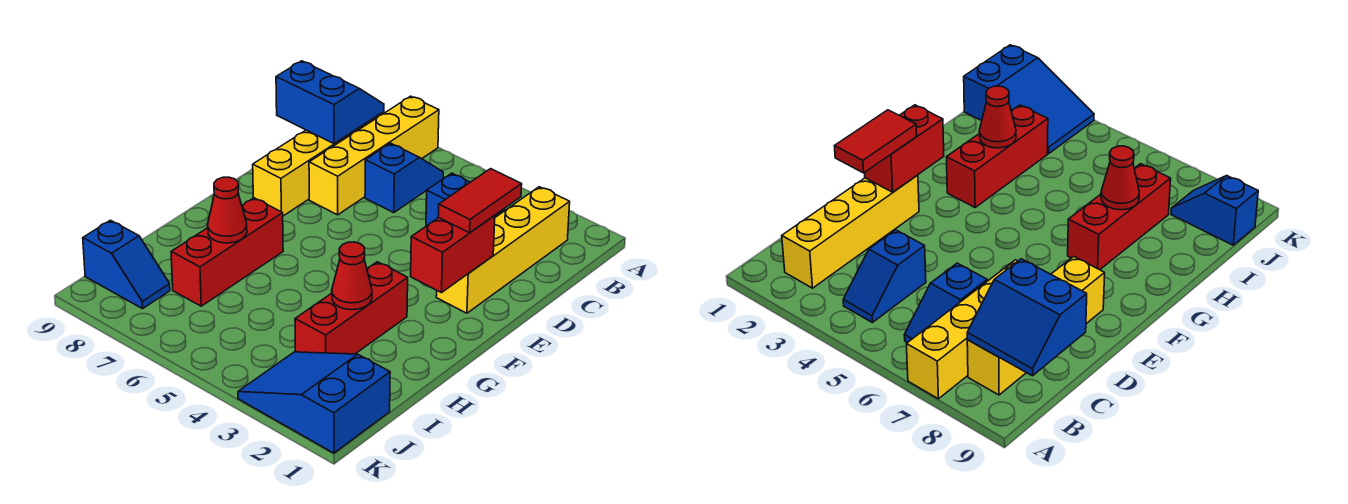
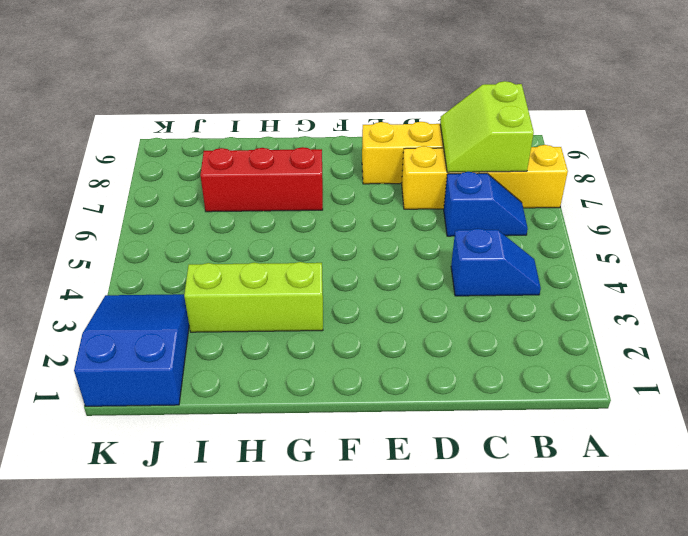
lime 2x2 slope [440,81,534,172] -> blue 2x2 slope [276,61,384,144]
lime 1x3 brick [184,262,323,332] -> red 1x3 brick [295,262,408,354]
none -> yellow 1x4 brick [436,187,570,313]
none -> blue 1x2 slope [83,220,170,309]
none -> red 1x2 brick [411,216,495,293]

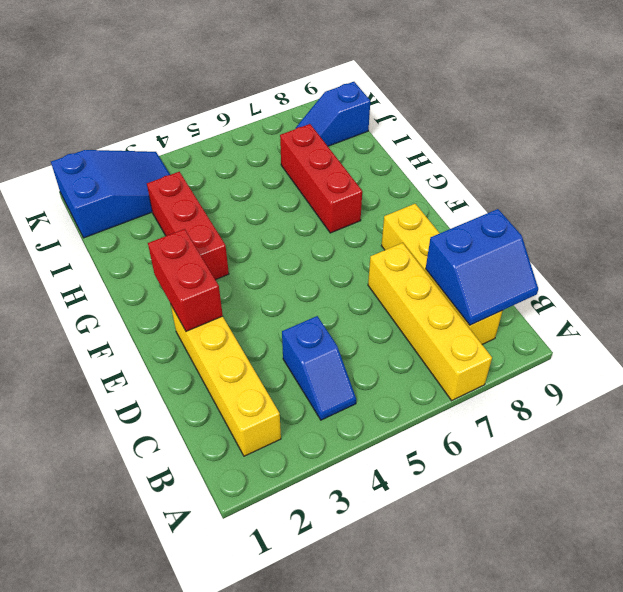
none -> blue 1x2 slope [365,143,443,212]
none -> red 1x1 cone [332,242,372,310]
none -> red 1x1 cone [208,177,247,243]

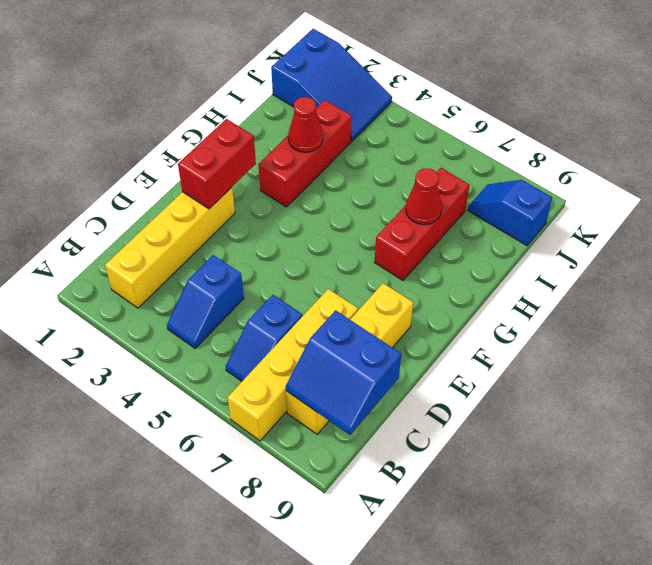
none -> red 1x2 tile [438,169,522,233]

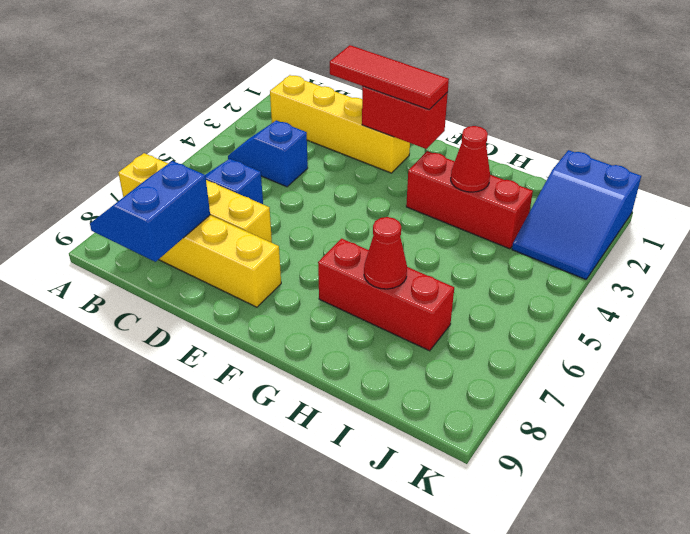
red 1x3 tile [330,45,449,110] -> red 1x2 tile [438,169,522,233]
none -> blue 1x2 slope [83,220,170,309]

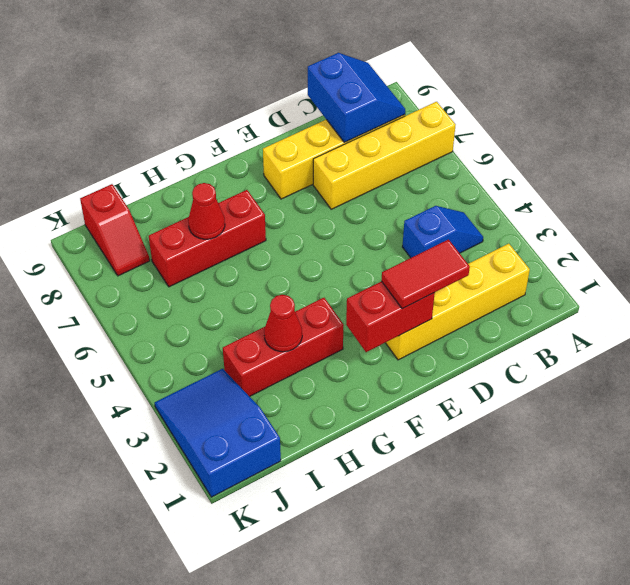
red 1x2 slope [80,184,150,276] -> blue 1x2 slope [83,220,170,309]
none -> blue 1x2 slope [365,143,443,212]

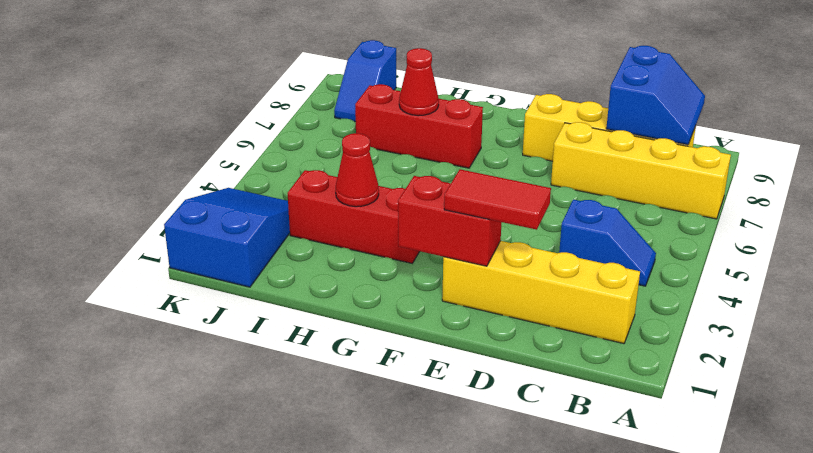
none -> blue 1x2 slope [365,143,443,212]

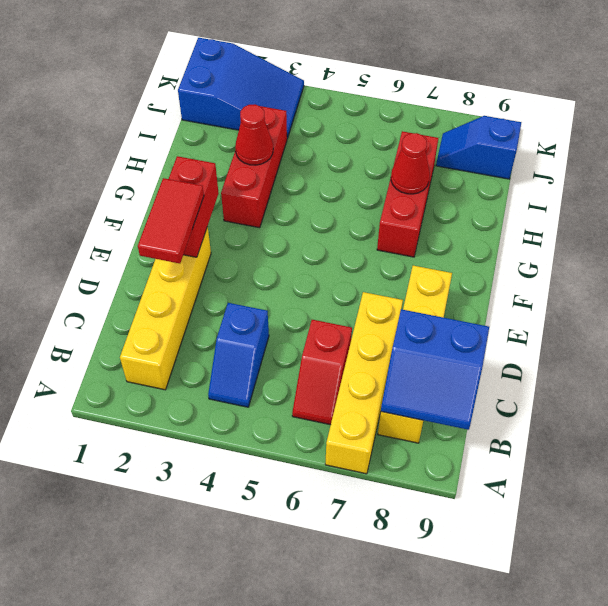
red 1x2 slope [292,320,352,425] -> blue 1x2 slope [365,143,443,212]

